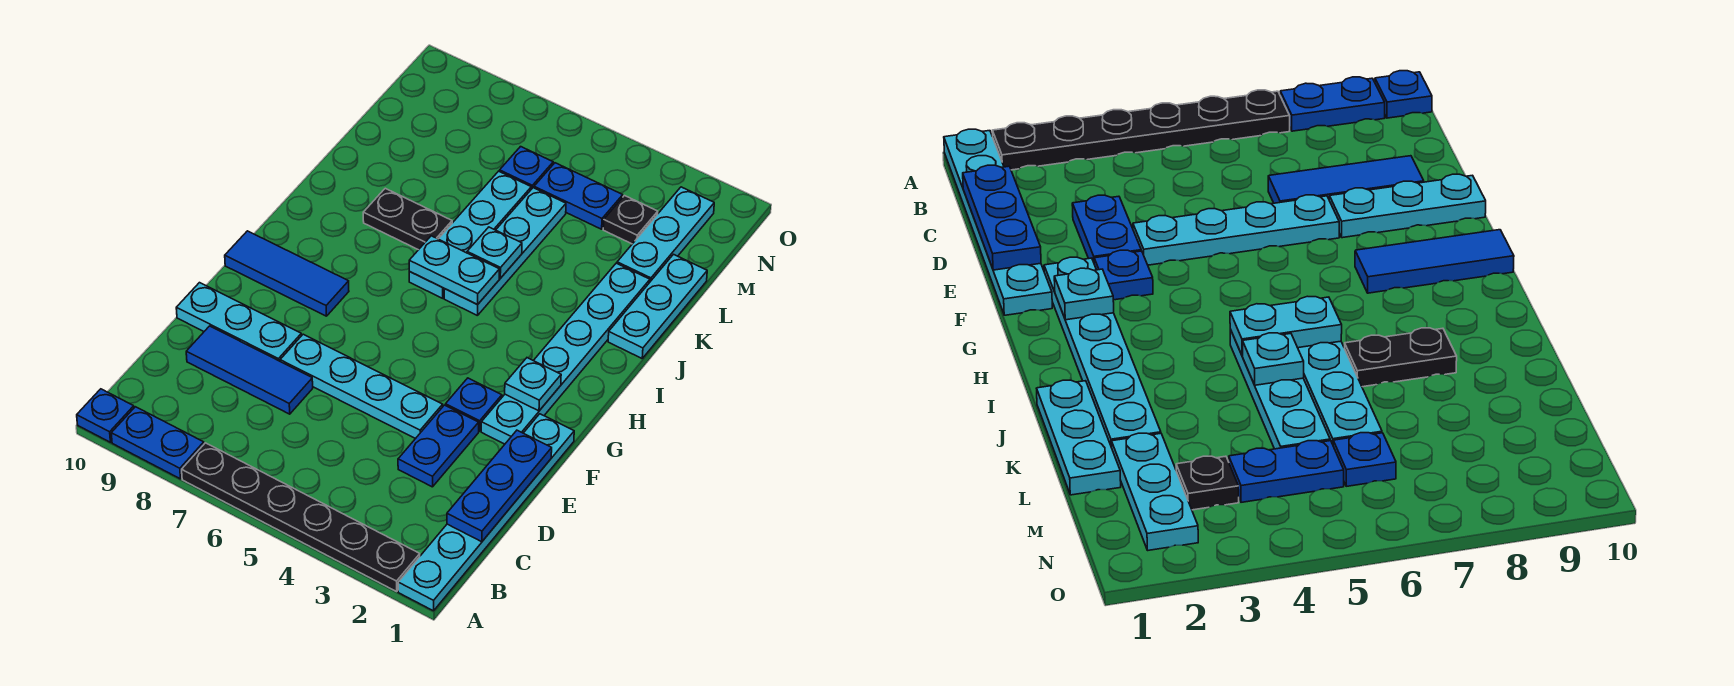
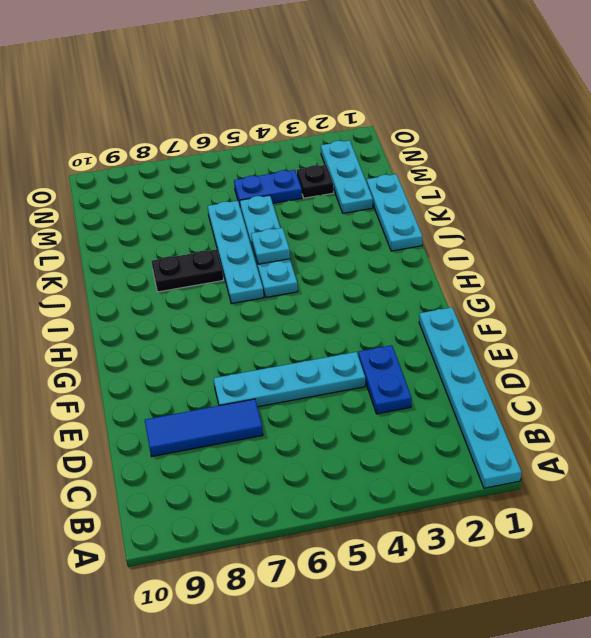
none -> black 1x6 plate [182,443,420,592]
none -> blue 1x2 plate [111,407,204,479]
none -> blue 1x1 plate [77,389,134,442]

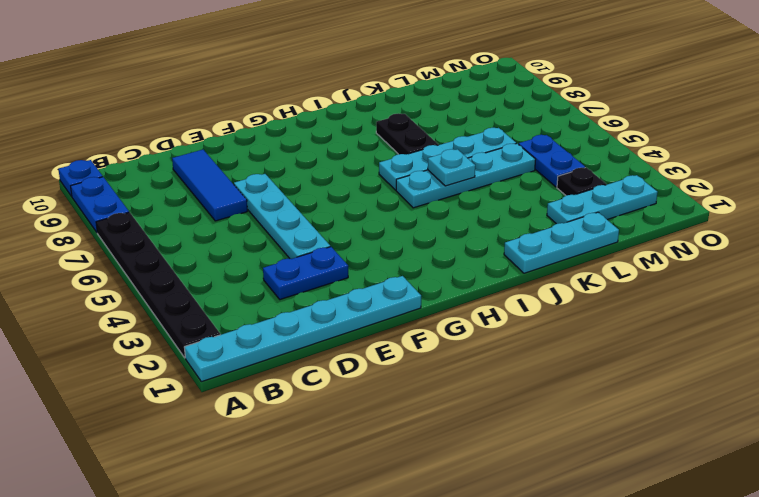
none -> cyan 1x3 plate [176,283,301,361]
none -> cyan 1x6 plate [481,263,650,444]
none -> blue 1x1 plate [446,378,502,431]

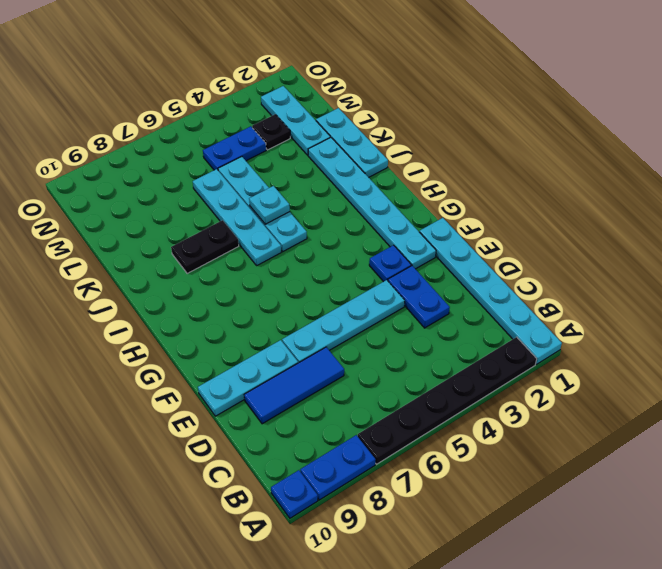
none -> blue 1x3 tile [225,231,349,316]
none -> blue 1x1 plate [500,147,553,189]
none -> blue 1x3 plate [447,430,552,542]

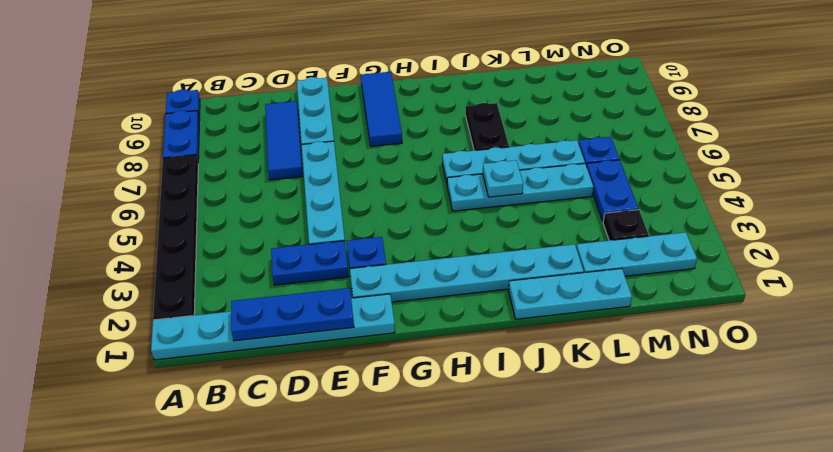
none -> cyan 1x1 plate [505,358,561,411]
none -> cyan 1x2 plate [409,236,499,305]

